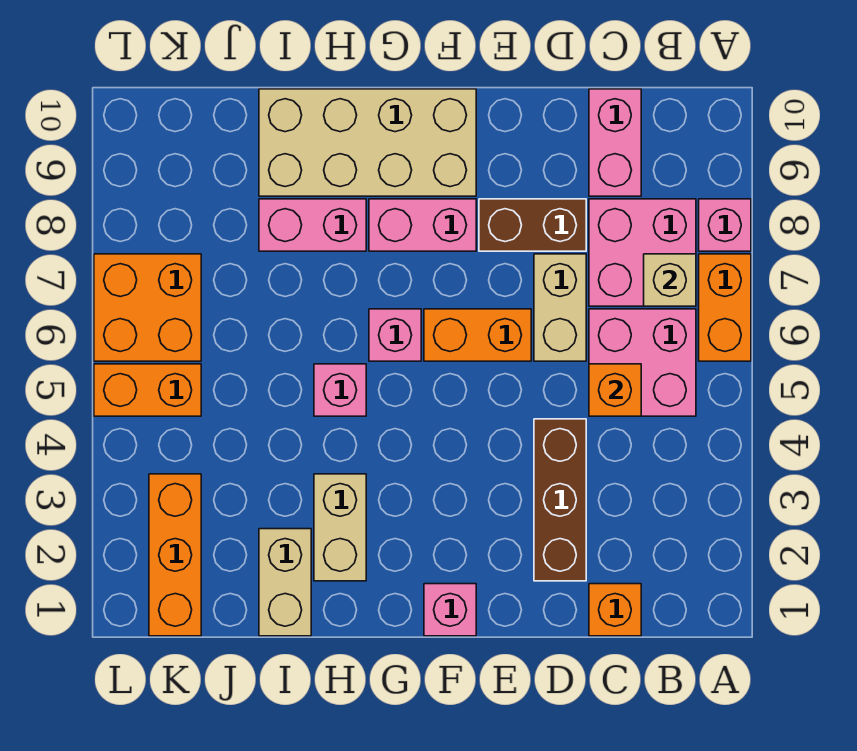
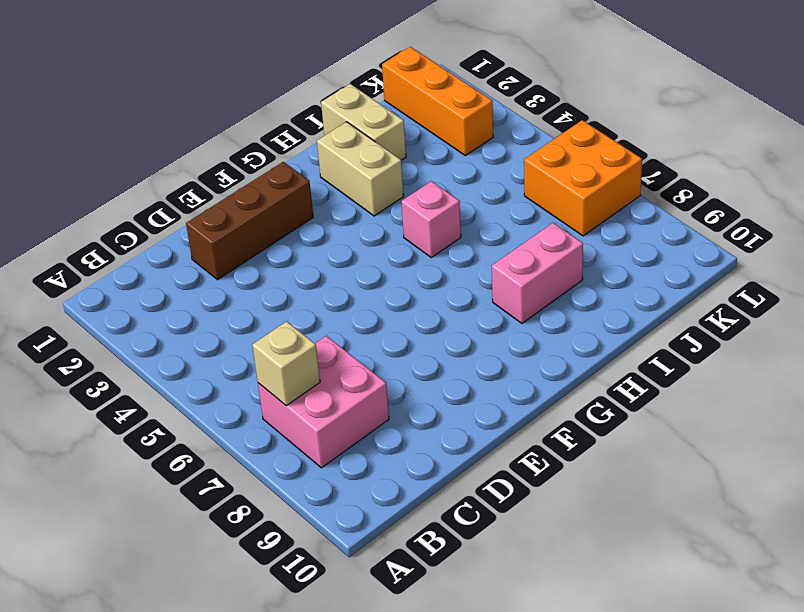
brown 1x3 brick [186,162,313,280] -> brown 1x3 brick turned to [534,419,586,581]
none -> orange 1x2 brick [699,254,751,361]
none -> pink 1x1 brick [699,199,751,251]
none -> pink 2x2 brick [589,309,696,416]

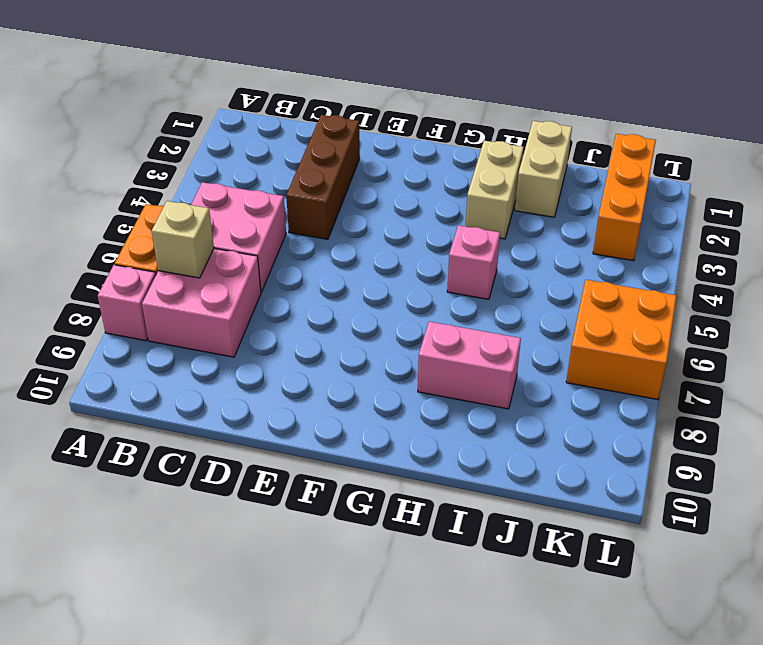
none -> orange 1x1 brick [589,584,641,636]
none -> pink 1x2 brick [589,89,641,196]
none -> tan 1x2 brick [534,254,586,361]

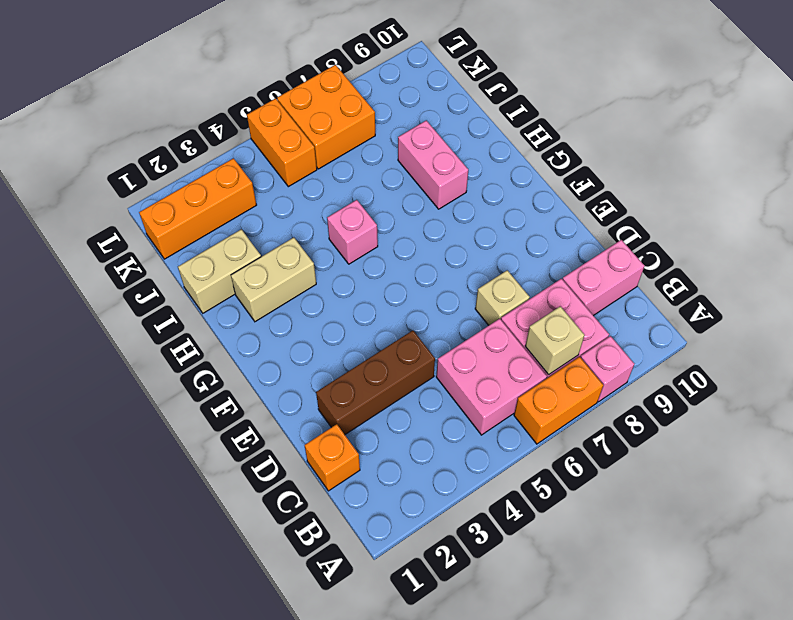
tan 1x1 brick [475,270,530,325] -> tan 1x2 brick [534,254,586,361]
none -> brown 1x2 brick [479,199,586,251]
none -> orange 1x2 brick [424,309,531,361]
none -> pink 1x1 brick [424,584,476,636]

